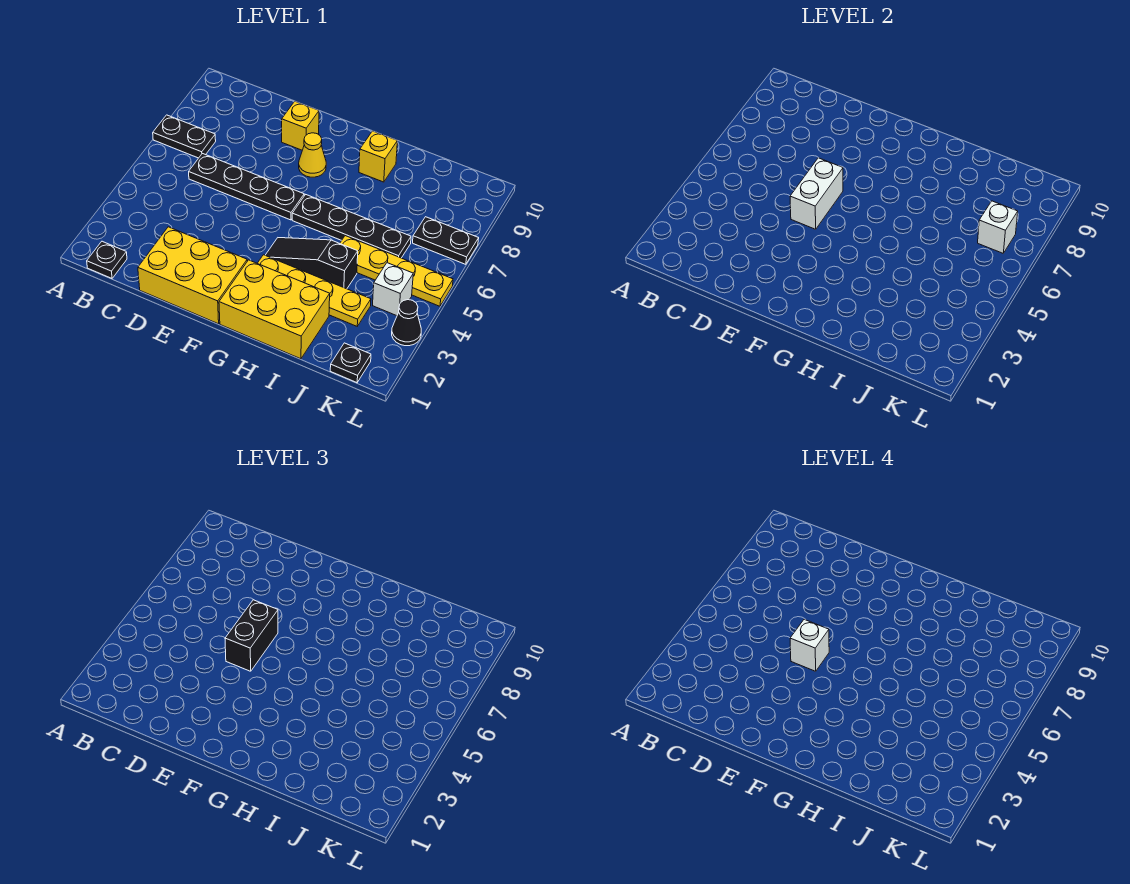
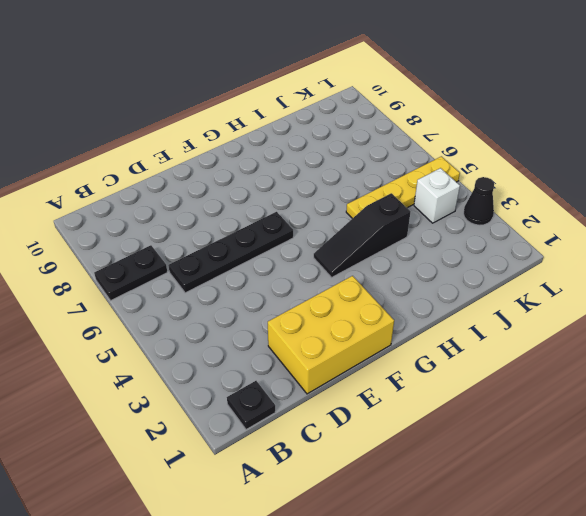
none -> yellow 1x1 brick [282,102,319,150]
none -> yellow 1x1 cone [299,133,326,177]
none -> yellow 2x3 brick [219,260,330,359]

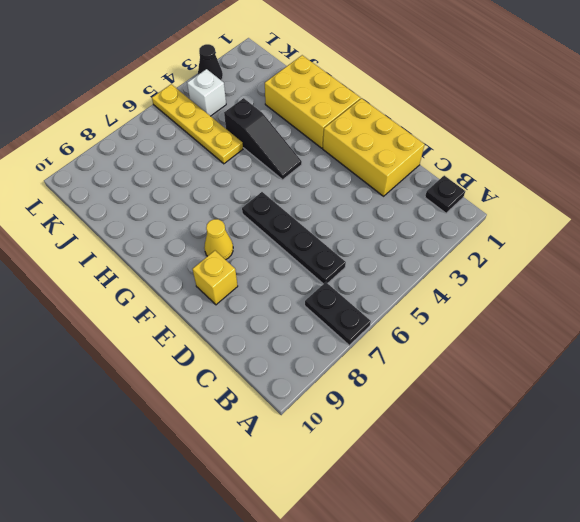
none -> yellow 1x4 plate [257,255,371,326]
none -> black 1x4 plate [292,195,411,258]
none -> yellow 1x1 brick [359,131,397,182]

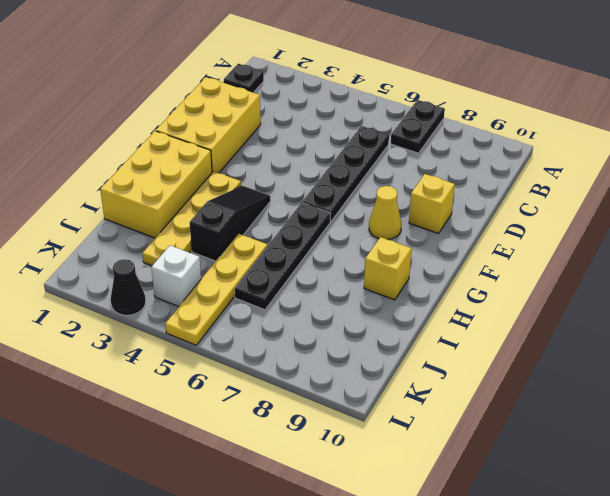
none -> black 1x1 plate [330,343,371,383]
none -> black 1x2 plate [413,217,479,264]
none -> white 1x2 brick [790,158,843,229]

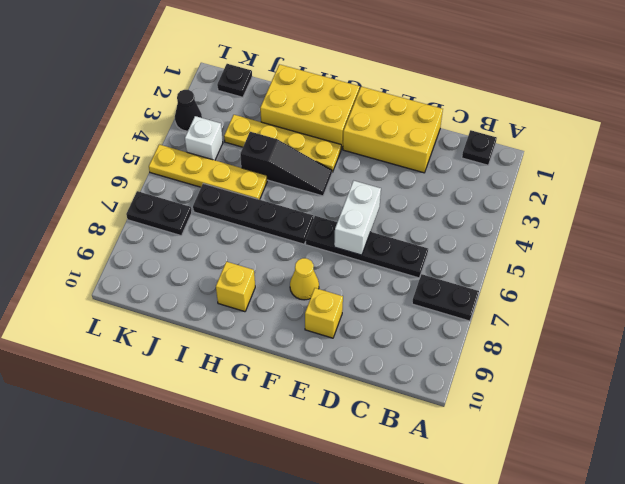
none -> white 1x1 brick [978,201,1018,253]
none -> black 1x2 brick [225,600,278,671]
none -> white 1x1 brick [790,619,829,671]

